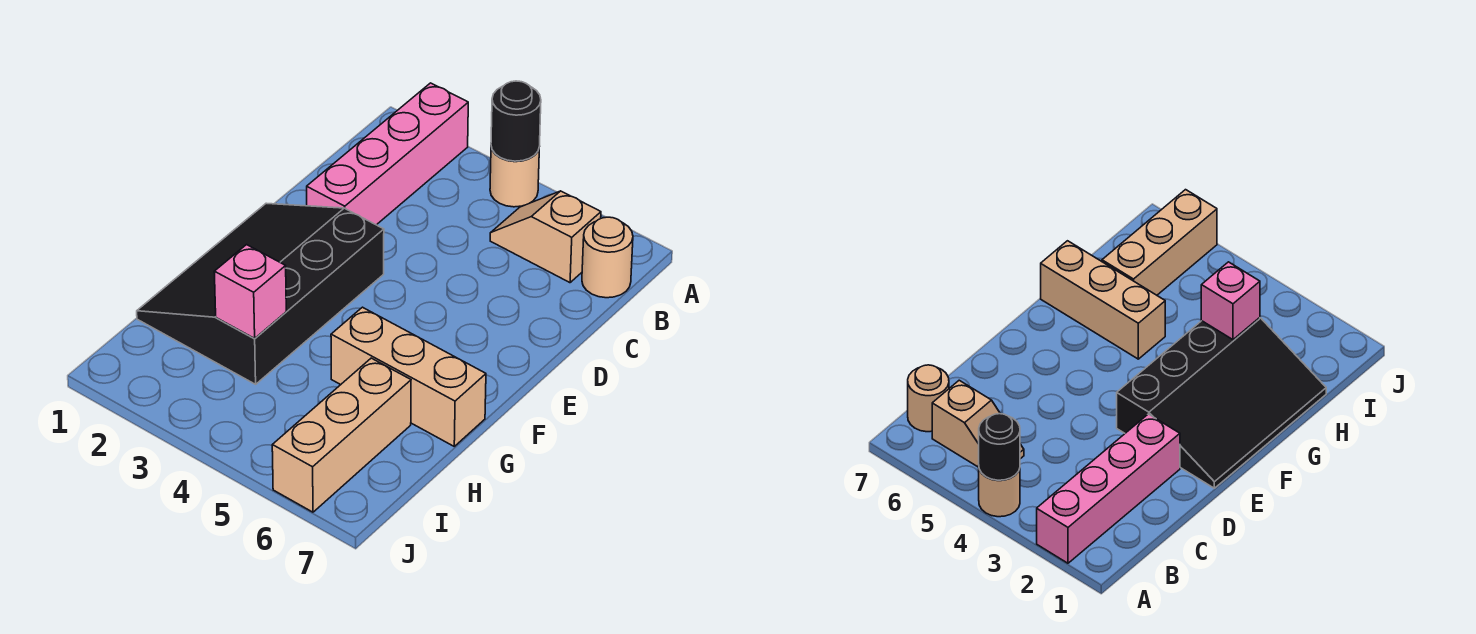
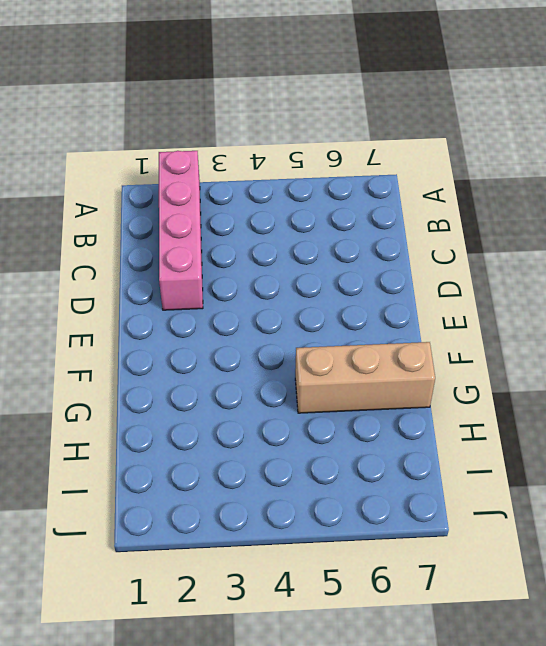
none -> tan 1x1 round brick [490,147,539,207]
none -> tan 1x2 slope [490,191,601,283]

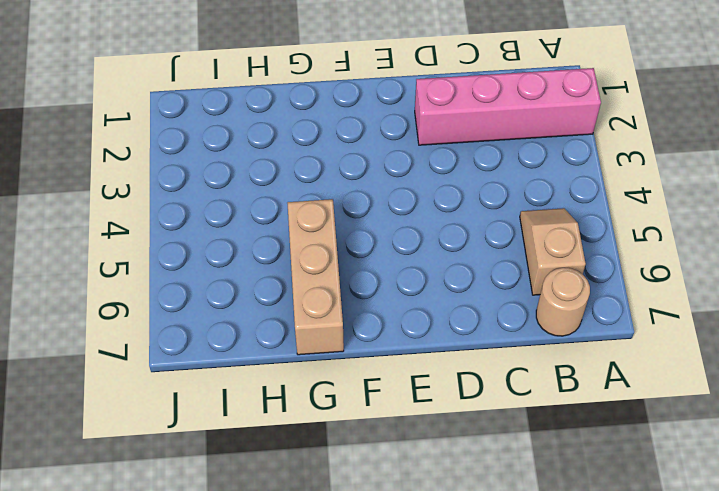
none -> tan 1x1 round brick [490,147,539,207]
none -> black 3x4 slope [137,203,384,384]

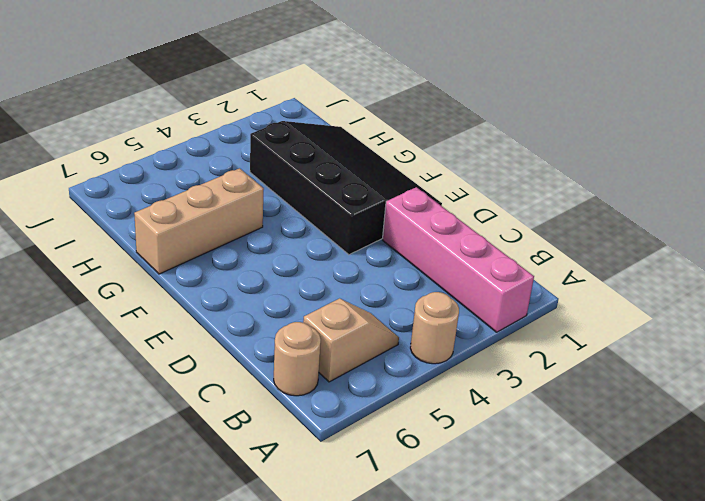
none -> tan 1x3 brick [272,358,411,512]
none -> black 1x1 round brick [491,81,541,161]

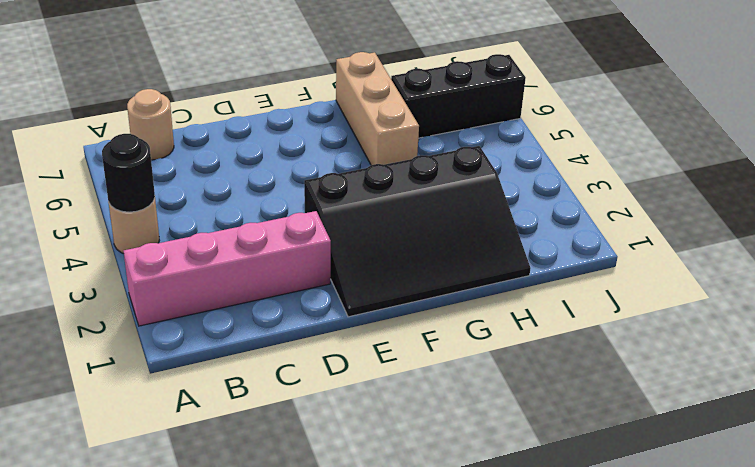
black 1x3 brick [391,54,526,138] -> tan 1x3 brick [272,358,411,512]
none -> tan 1x2 slope [490,191,601,283]
none -> pink 1x1 brick [214,245,286,338]

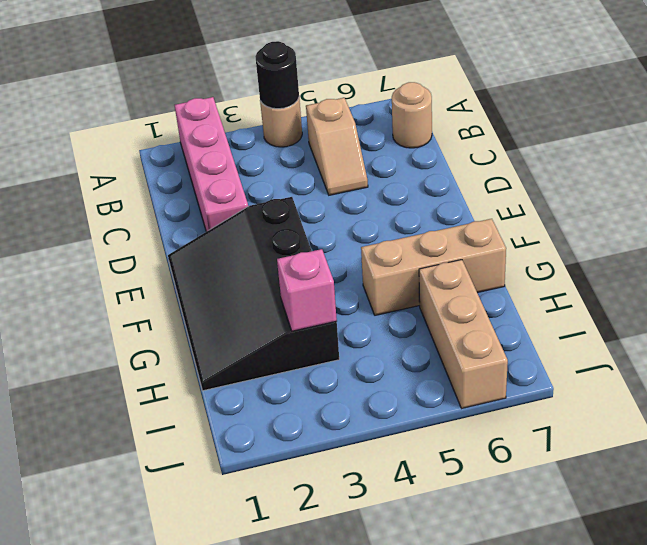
tan 1x2 slope [306,98,368,195] -> tan 1x2 slope turned to [490,191,601,283]

